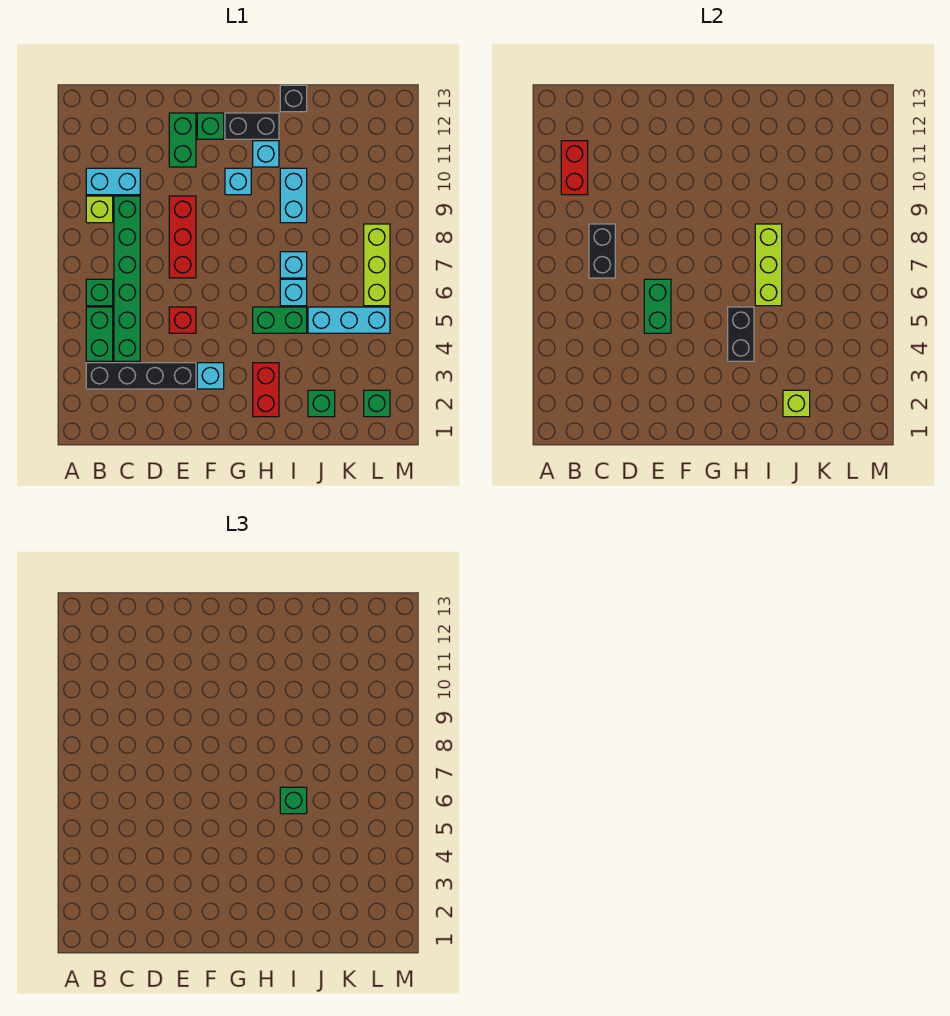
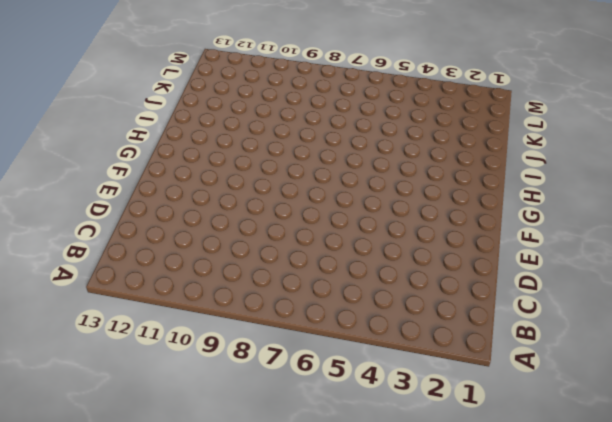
none -> black 1x4 brick [86,363,196,389]
none -> green 1x2 brick [86,307,113,361]
none -> green 1x1 brick [86,279,113,306]
none -> lime 1x1 brick [86,196,113,223]

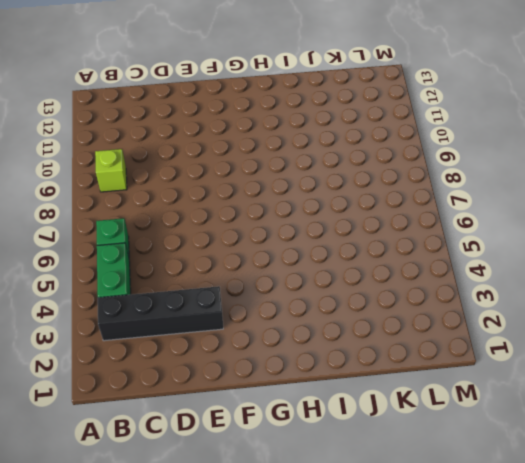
none -> cyan 1x2 brick [86,168,140,195]
none -> green 1x6 brick [114,196,140,361]
none -> red 1x1 brick [169,307,196,333]
none -> red 1x3 brick [169,196,196,278]

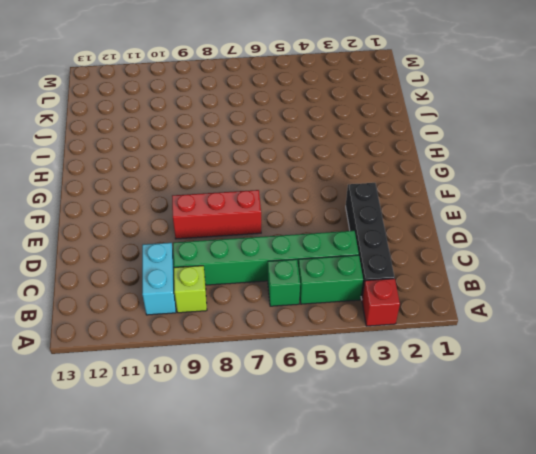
red 1x1 brick [362,279,400,326] -> red 1x1 brick moved to [169,307,196,333]
none -> green 1x2 brick [169,113,196,167]
none -> cyan 1x1 brick [197,363,224,389]
none -> green 1x1 brick [197,113,224,139]
none -> cyan 1x1 brick [225,168,251,195]

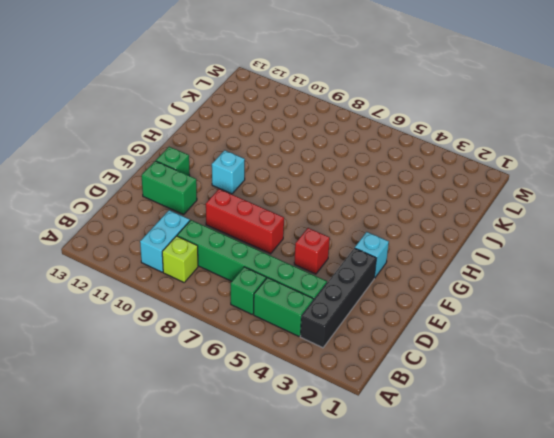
none -> black 1x2 brick [225,113,279,139]
none -> red 1x2 brick [253,363,279,417]
none -> green 1x2 brick [253,307,307,333]
none -> cyan 1x1 brick [253,141,279,167]

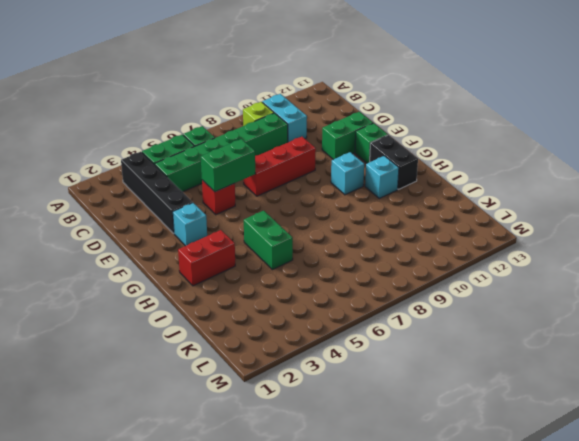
none -> cyan 1x1 brick [280,279,307,306]
none -> cyan 1x1 brick [280,252,307,278]
none -> cyan 1x2 brick [280,168,307,223]
none -> black 1x1 brick [280,85,307,112]

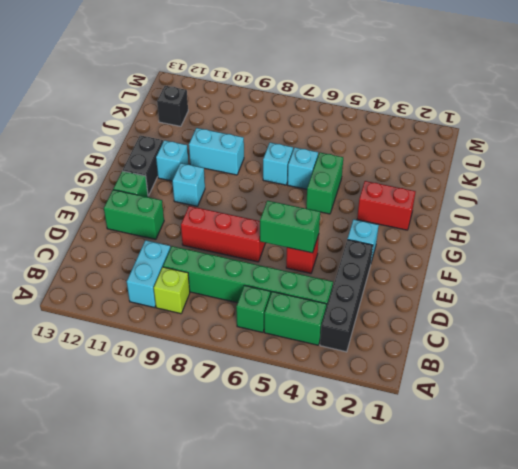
black 1x1 brick [157,86,188,126] -> black 1x1 brick moved to [280,85,307,112]
none -> green 1x1 brick [308,390,335,417]
none -> cyan 1x3 brick [308,307,390,333]
none -> green 1x1 brick [364,390,390,417]
none -> lime 1x3 brick [364,224,390,306]

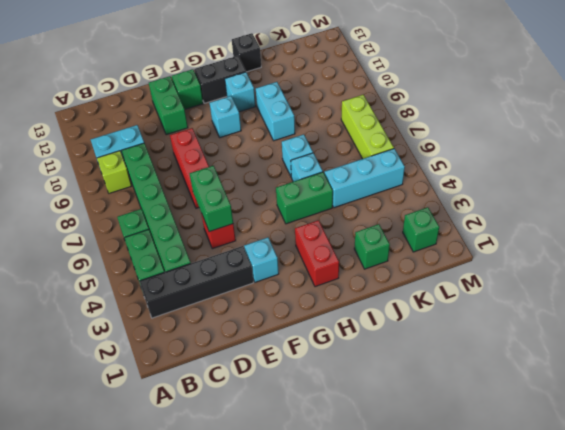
none -> red 1x2 brick [561,141,588,195]
none -> black 1x2 brick [589,224,615,278]
none -> black 1x2 brick [728,307,754,361]
none -> lime 1x3 brick [755,224,782,306]

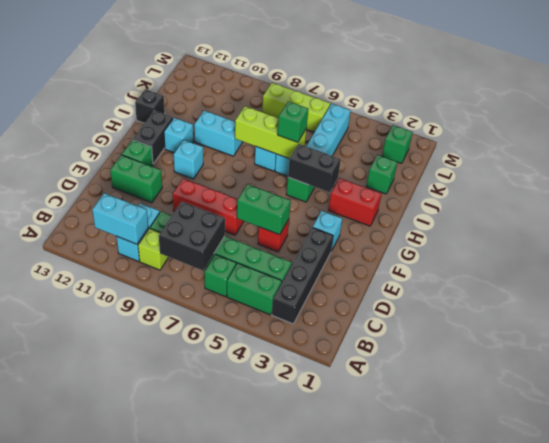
black 2x2 brick [159,201,225,271] -> black 1x2 brick [589,224,615,278]
cyan 1x2 brick [92,193,148,244] -> red 1x2 brick [561,141,588,195]
none -> lime 1x1 brick [783,390,810,417]

